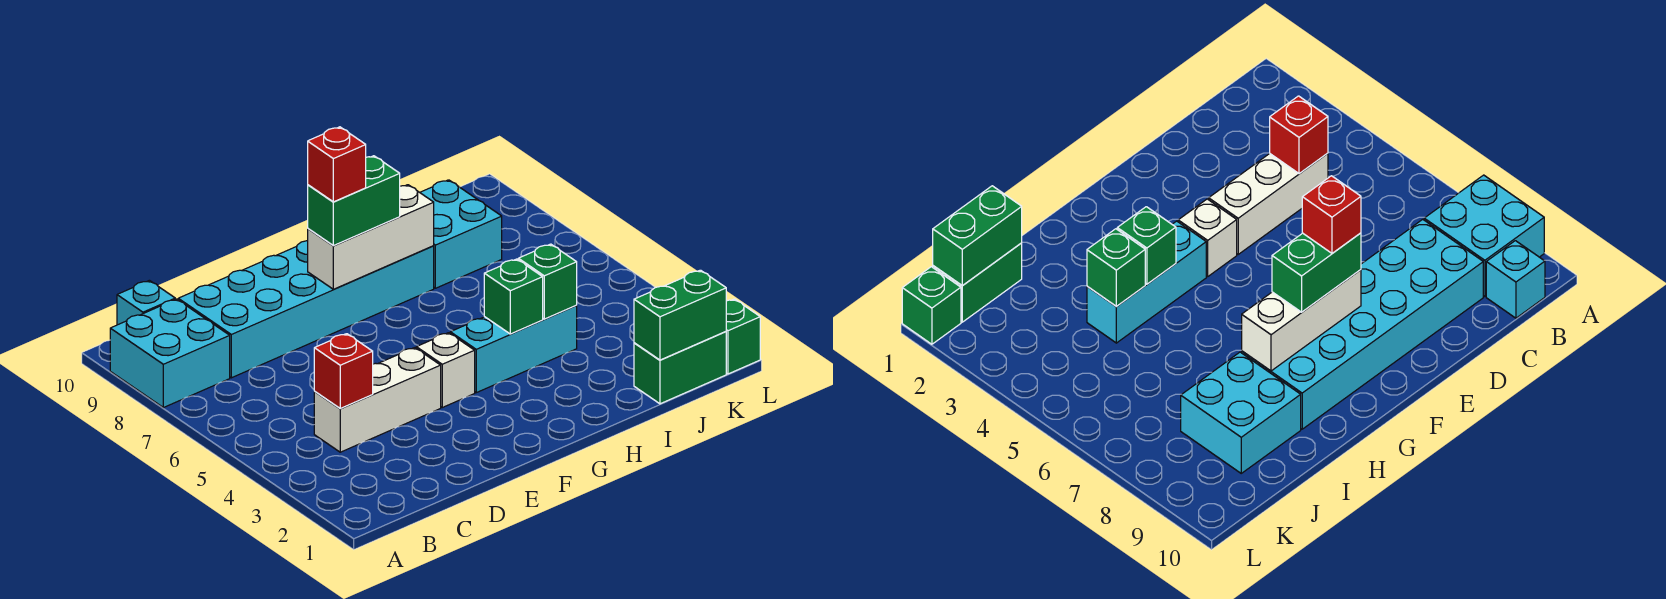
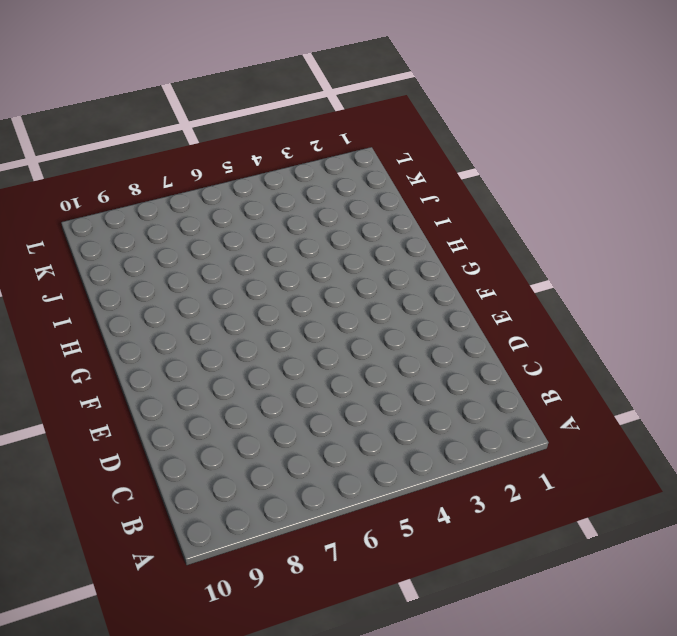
none -> cyan 2x2 brick [110,299,230,408]
none -> cyan 1x1 brick [117,280,175,325]
none -> white 1x3 brick [314,348,441,452]

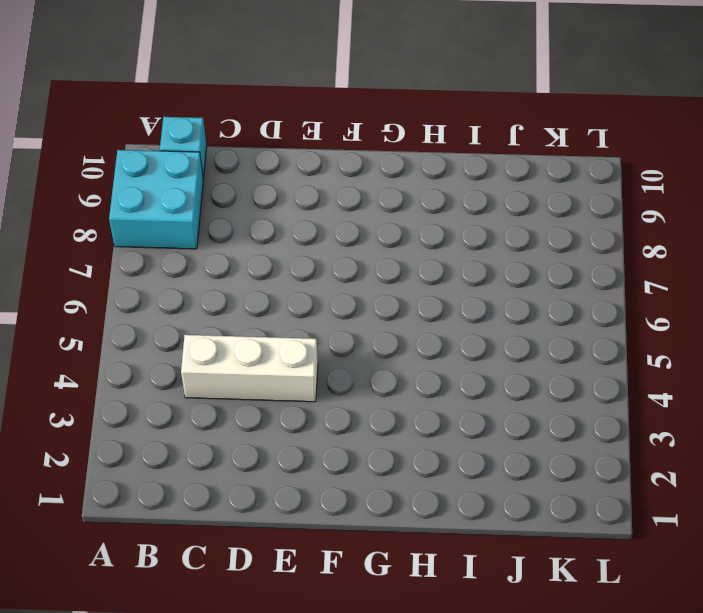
none -> cyan 2x6 brick [178,241,434,378]
none -> white 1x1 brick [416,333,475,407]
none -> cyan 1x3 brick [450,306,577,393]

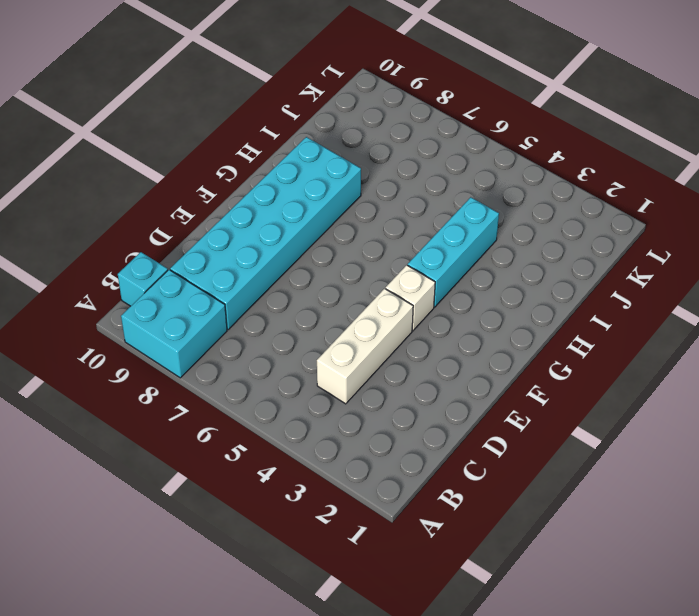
none -> cyan 2x2 brick [420,180,502,288]
none -> green 1x2 brick [634,332,726,404]
none -> green 1x1 brick [726,299,760,374]

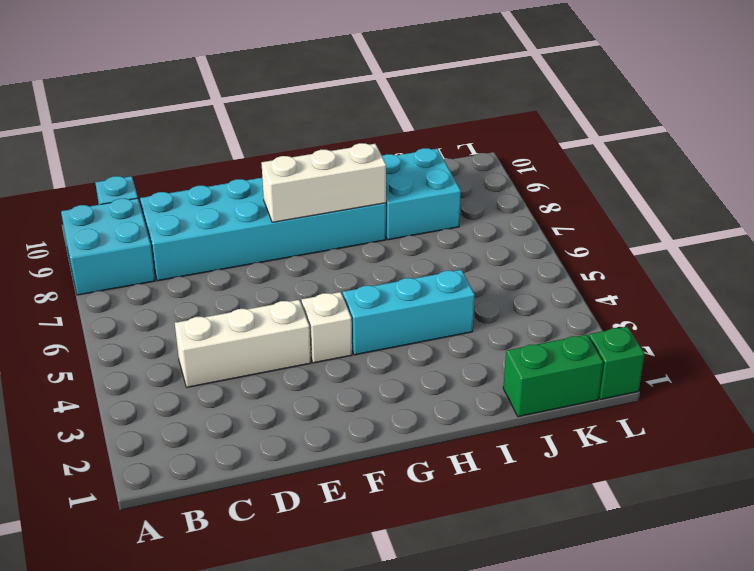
none -> red 1x1 brick [314,334,373,408]
none -> green 1x1 brick [484,259,543,334]
none -> green 1x1 brick [518,244,577,319]

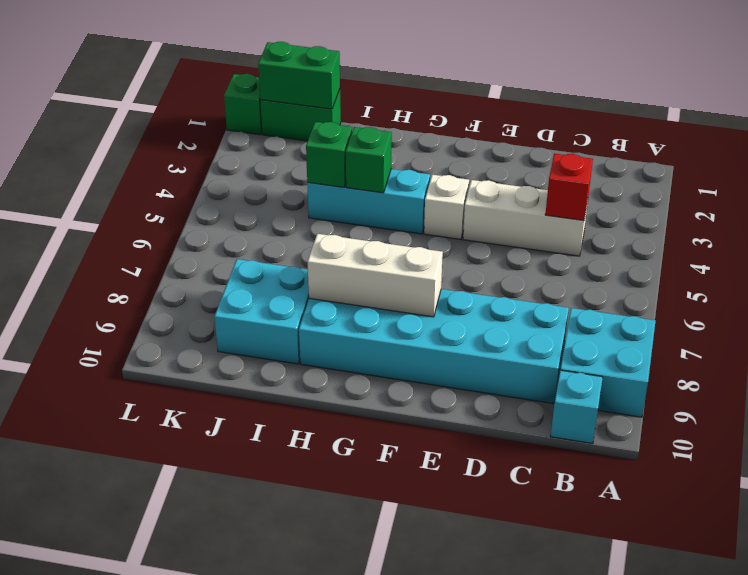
none -> green 1x2 brick [308,156,400,246]
none -> red 1x1 brick [308,127,366,202]

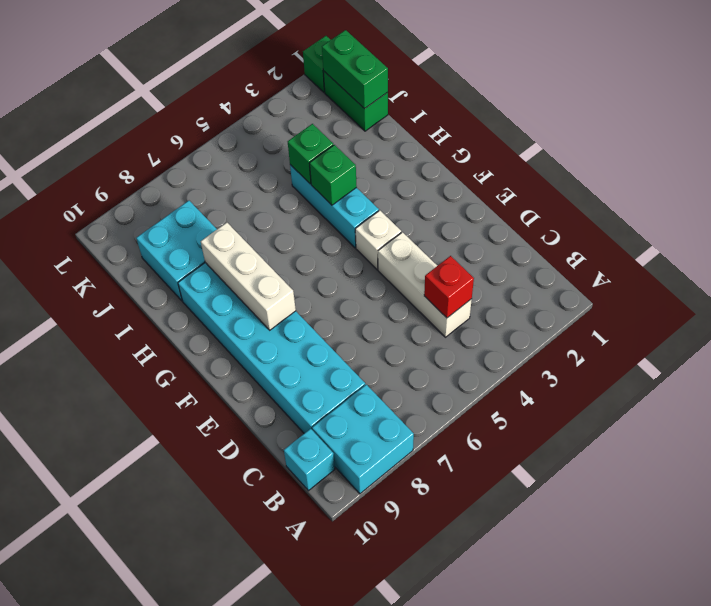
none -> green 1x2 brick [308,156,400,246]
none -> red 1x1 brick [308,127,366,202]

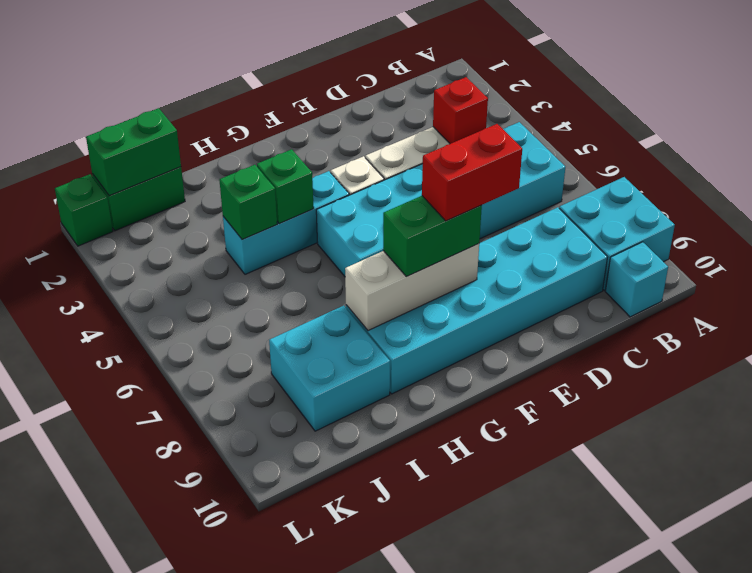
cyan 2x6 brick [316,122,565,276] -> none
red 1x2 brick [422,124,522,221] -> red 1x1 brick [308,127,366,202]

